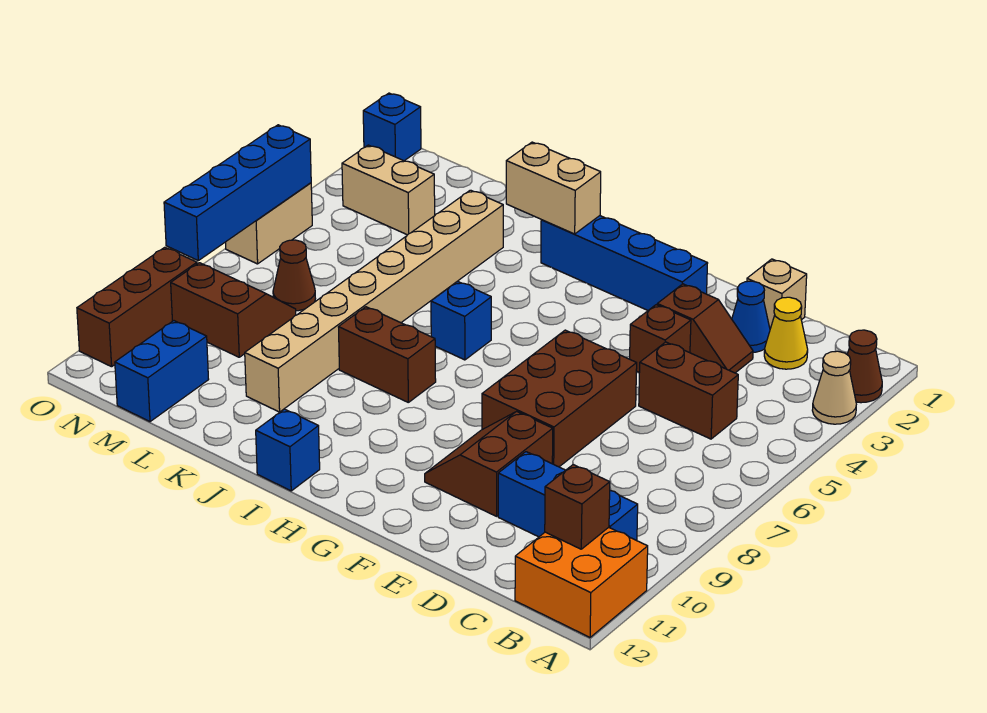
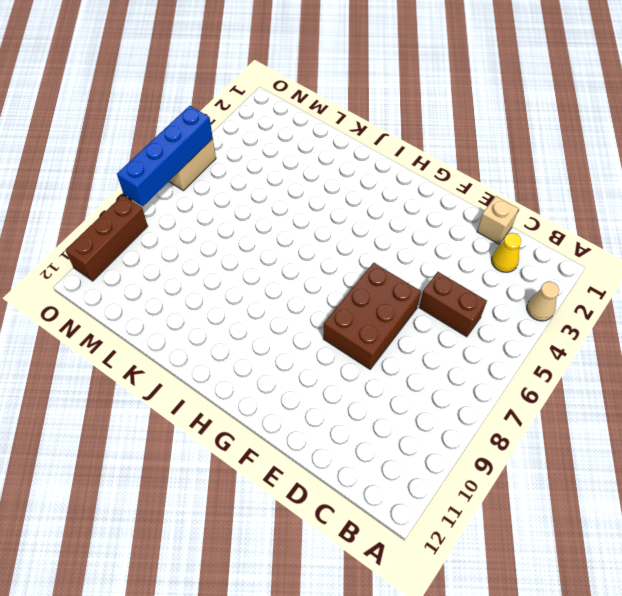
none -> brown 1x1 cone [847,330,882,403]
none -> orange 2x2 brick [515,527,648,637]
none -> blue 1x3 brick [498,452,638,541]

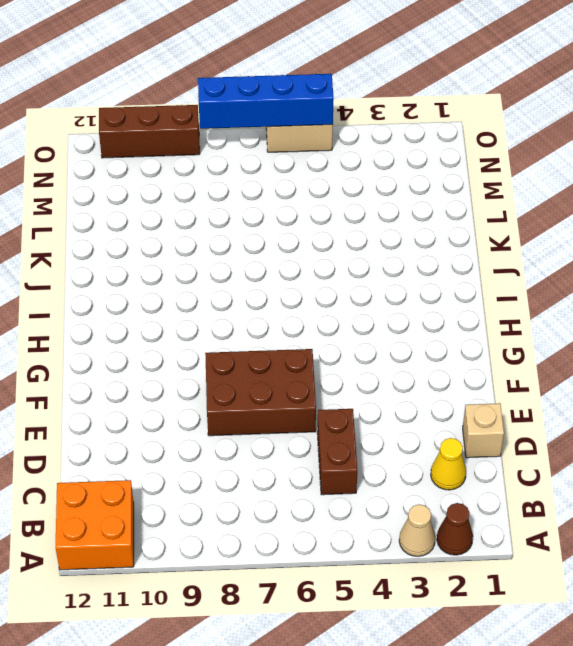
none -> blue 1x3 brick [498,452,638,541]
none -> blue 1x1 cone [732,281,770,352]
none -> brown 1x2 slope [657,284,753,373]

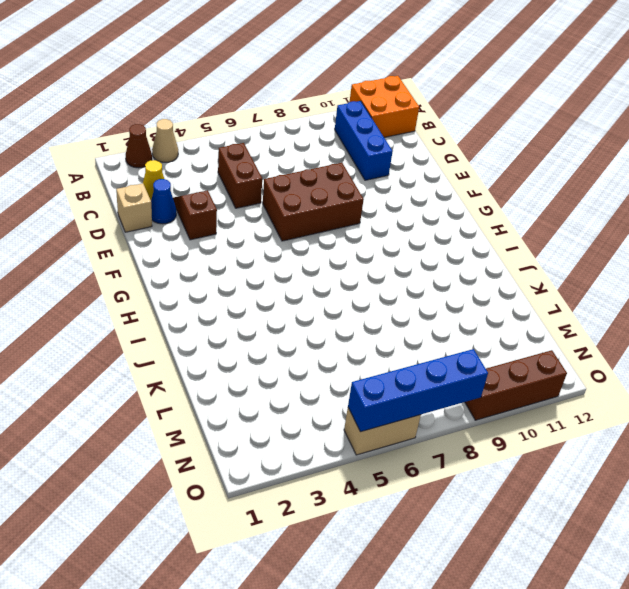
none -> brown 1x1 brick [630,305,691,372]
none -> brown 2x2 slope [425,411,553,516]
none -> blue 1x4 brick [541,216,708,310]

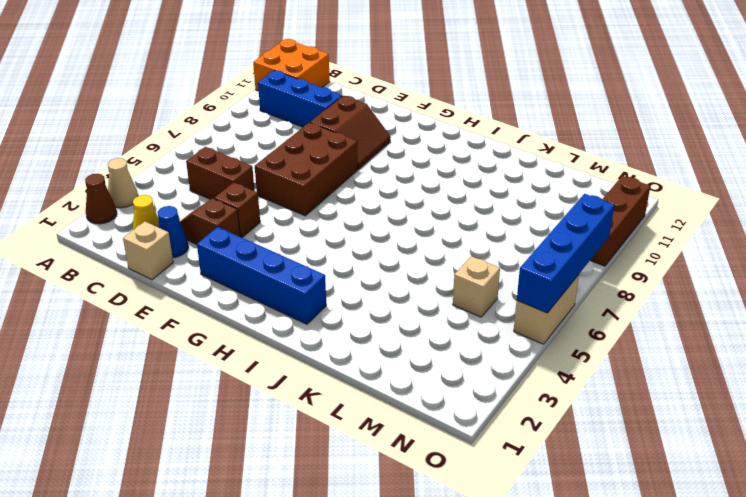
tan 1x1 brick [453,256,500,317] -> none
none -> blue 1x1 brick [431,281,491,360]
none -> brown 1x2 brick [339,307,436,402]
none -> blue 1x1 brick [256,409,320,491]

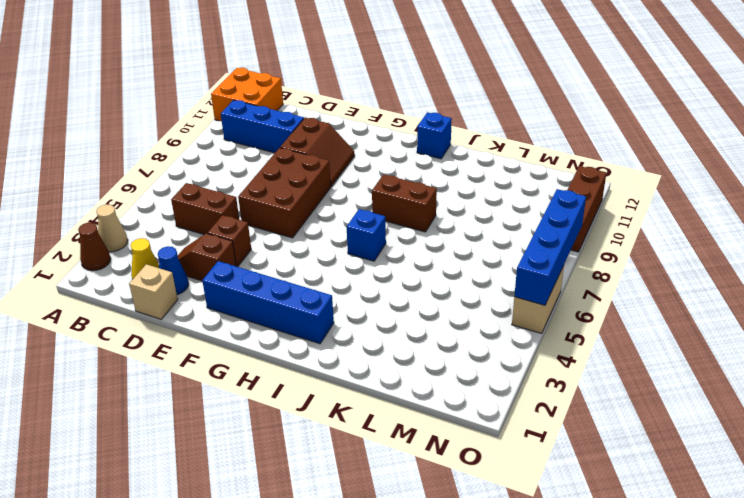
none -> tan 1x8 brick [245,190,503,412]
none -> tan 1x2 brick [342,145,435,235]
none -> brown 1x1 cone [273,240,316,311]

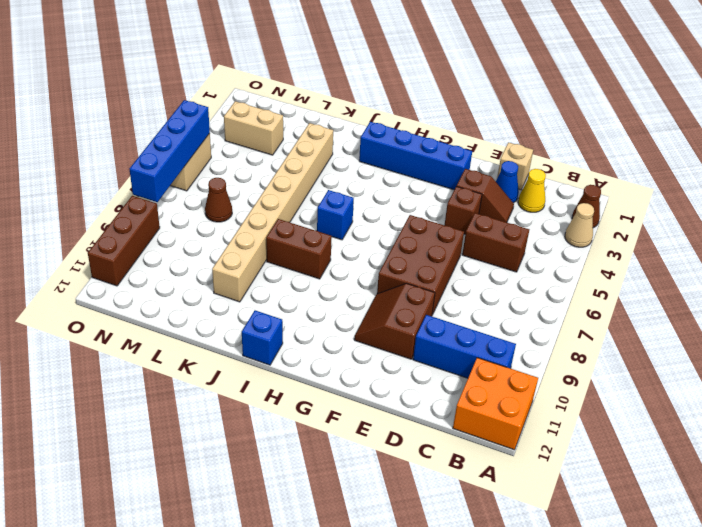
none -> brown 2x2 slope [171,263,296,357]
none -> blue 1x2 brick [115,321,209,422]
none -> blue 1x1 brick [363,93,421,161]

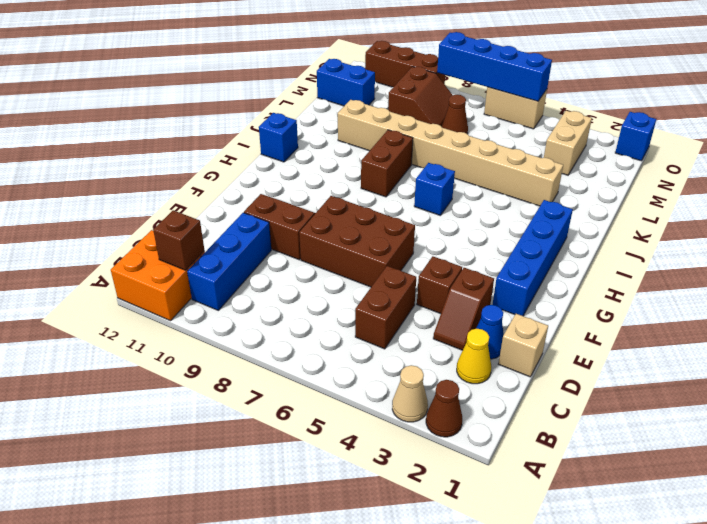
none -> tan 1x2 brick [506,142,601,234]

